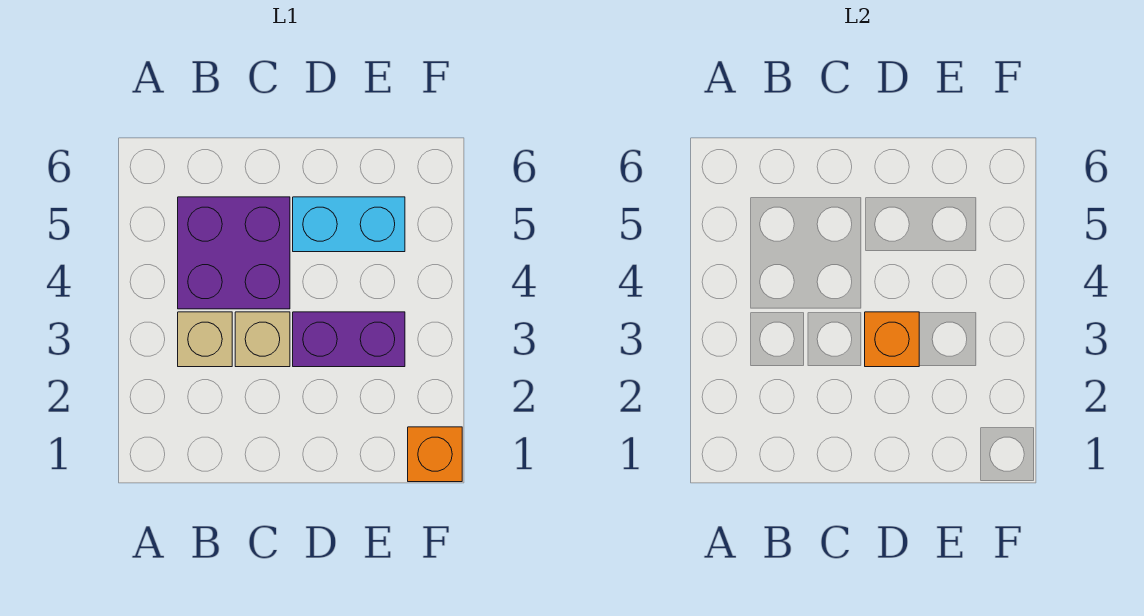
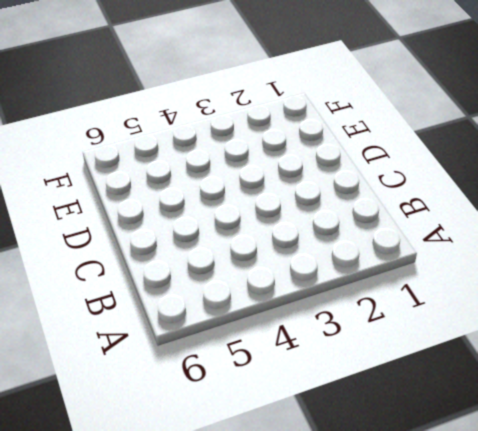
none -> tan 1x1 brick [178,312,232,367]
none -> purple 2x2 brick [178,197,290,309]

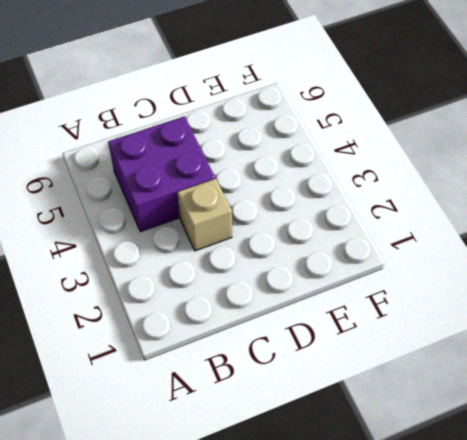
none -> tan 1x1 brick [178,312,232,367]
none -> purple 1x2 brick [293,312,405,367]

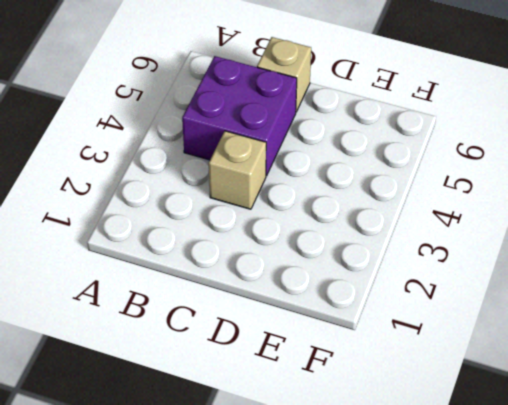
tan 1x1 brick [257,37,311,112] -> tan 1x1 brick moved to [178,312,232,367]
none -> purple 1x2 brick [293,312,405,367]
none -> cyan 1x2 brick [293,197,405,252]

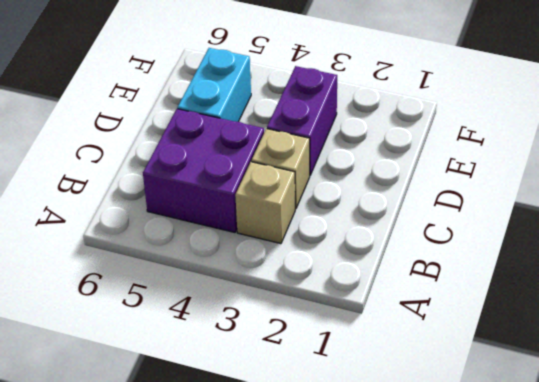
none -> orange 1x1 brick [408,427,462,482]
none -> orange 1x1 brick [865,312,919,367]

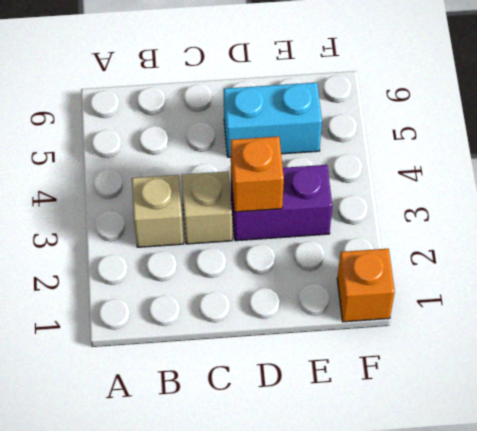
none -> purple 2x2 brick [178,197,290,309]

